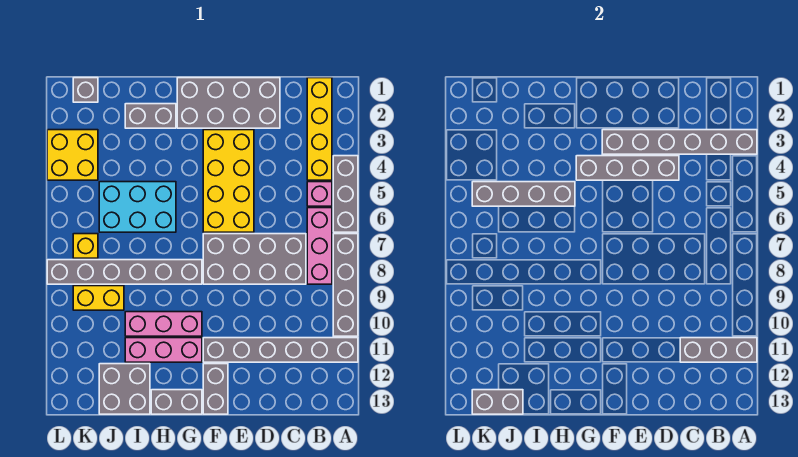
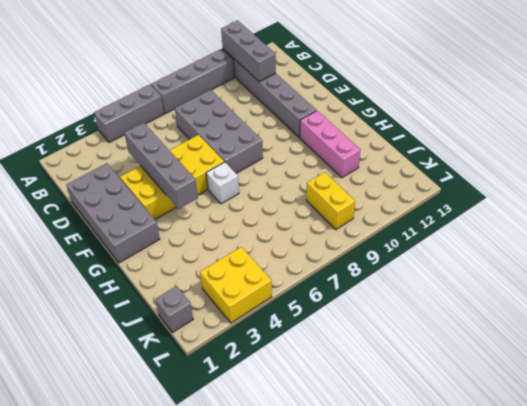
white 1x1 brick [206,162,239,204] -> none
none -> yellow 1x4 brick [307,78,332,180]
none -> pink 1x1 brick [307,182,332,206]
none -> pink 1x3 brick [307,208,332,284]

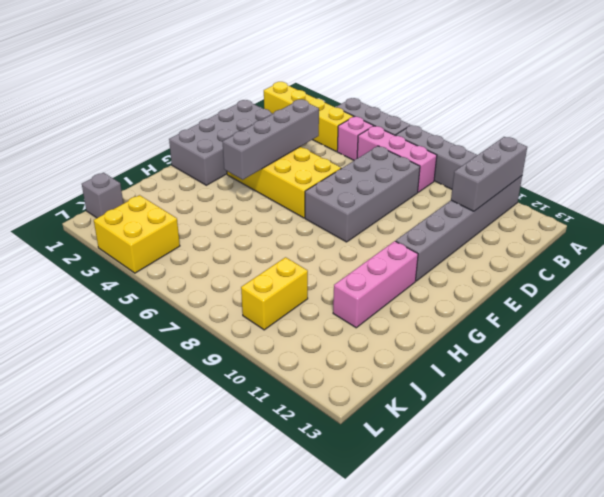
none -> grey 1x2 brick [203,364,228,414]
none -> grey 1x6 brick [47,260,202,284]
none -> pink 1x3 brick [125,312,202,336]

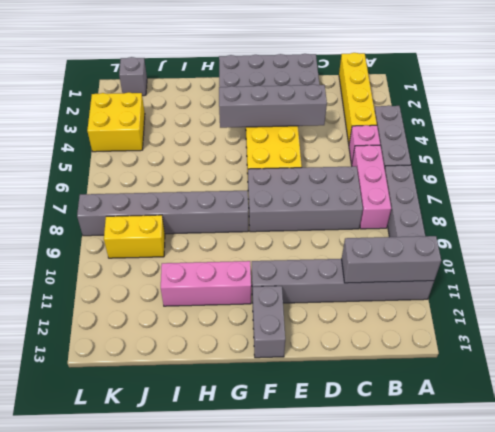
none -> pink 1x3 brick [125,312,202,336]
none -> grey 1x2 brick [151,390,202,414]
none -> grey 1x2 brick [125,104,176,128]

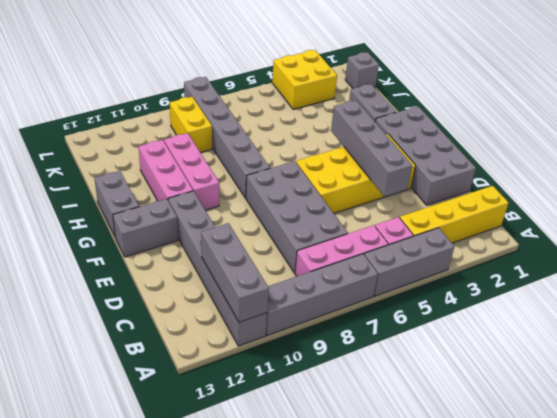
none -> cyan 2x3 brick [99,182,176,232]
none -> grey 2x2 brick [99,364,150,414]
none -> yellow 1x1 brick [73,234,98,258]

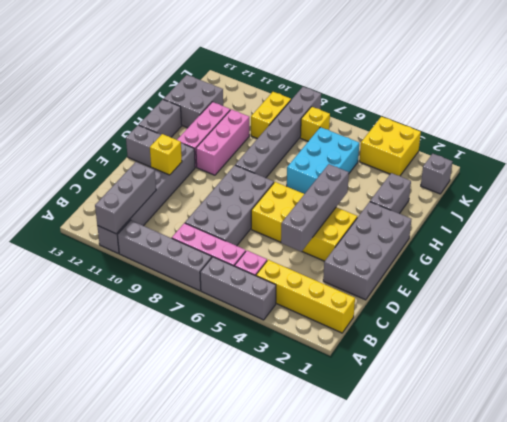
yellow 1x1 brick [150,134,182,175] -> none
none -> grey 1x6 brick [602,130,757,154]
none -> grey 1x4 brick [472,182,575,206]
none -> grey 1x2 brick [472,390,523,414]

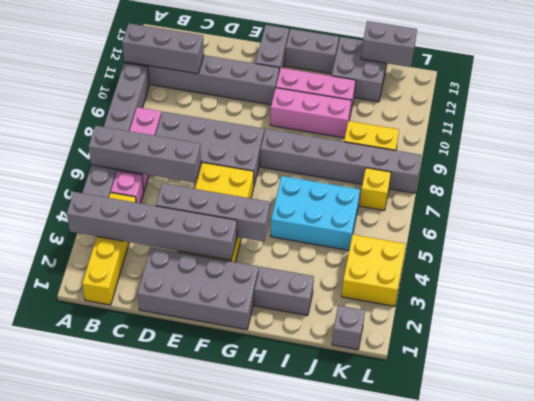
grey 1x4 brick [89,126,201,183] -> grey 1x4 brick moved to [472,182,575,206]

